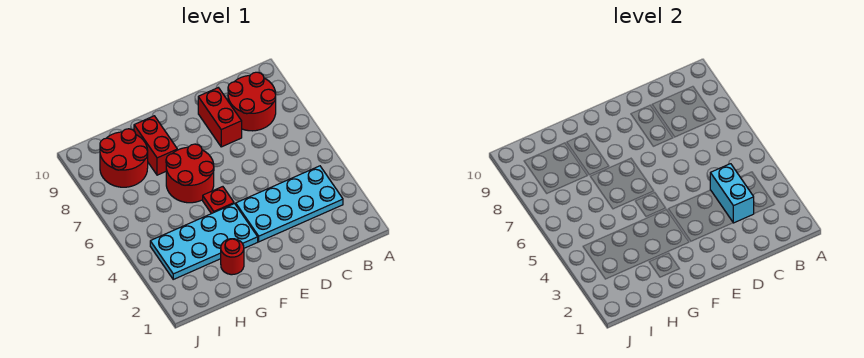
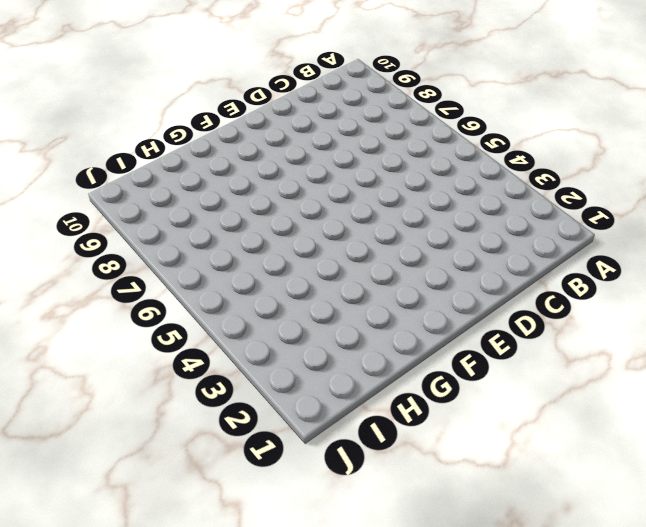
none -> cyan 2x4 plate [236,166,343,242]
none -> red 2x2 round brick [228,72,276,131]

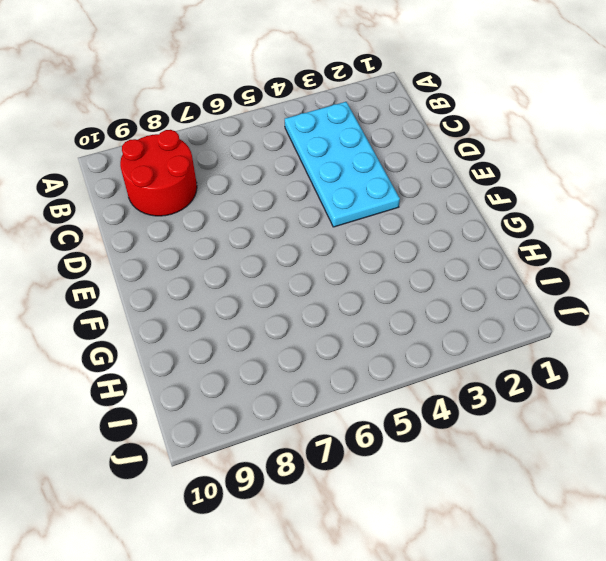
none -> red 1x2 brick [198,88,242,147]
none -> cyan 2x4 plate [150,204,258,279]

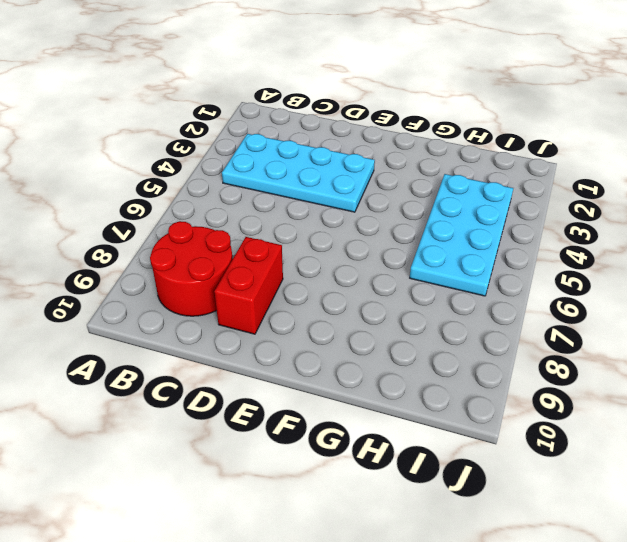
cyan 2x4 plate [410,174,513,296] -> cyan 2x4 plate turned to [150,204,258,279]
none -> red 1x1 plate [203,187,234,214]
none -> red 2x2 round brick [166,144,214,203]

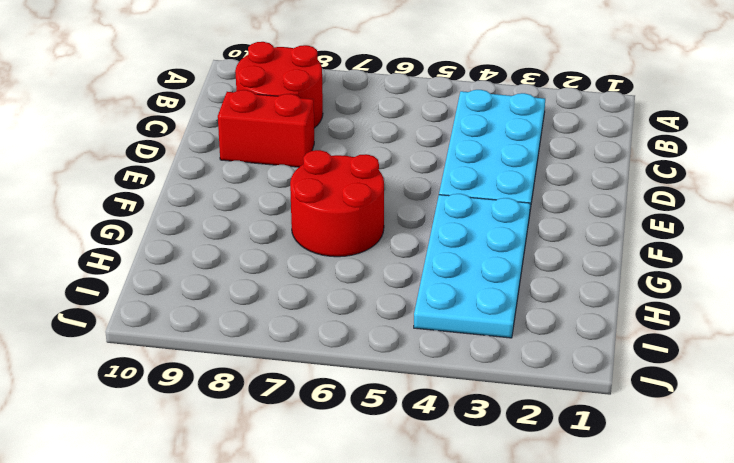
none -> red 1x1 plate [203,187,234,214]
none -> red 1x1 round brick [221,239,244,275]

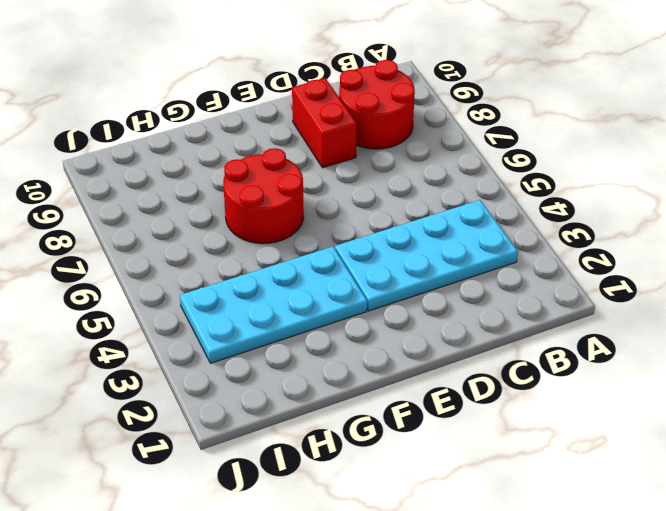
none -> red 1x1 plate [203,187,234,214]
none -> red 1x1 round brick [221,239,244,275]

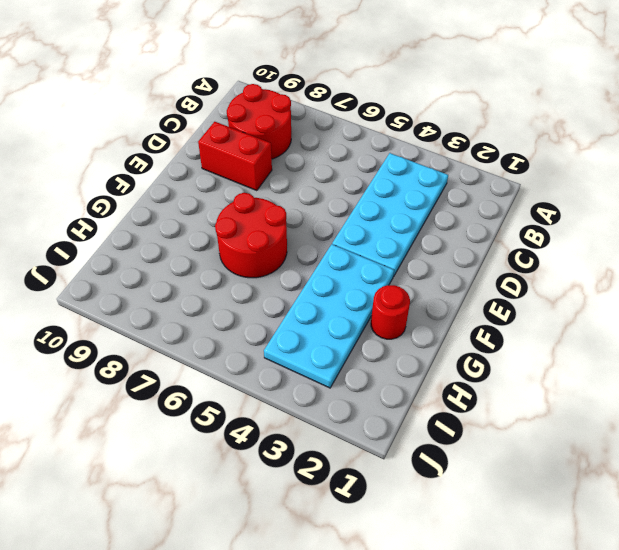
none -> red 1x1 plate [203,187,234,214]
none -> red 1x2 brick [134,116,177,175]

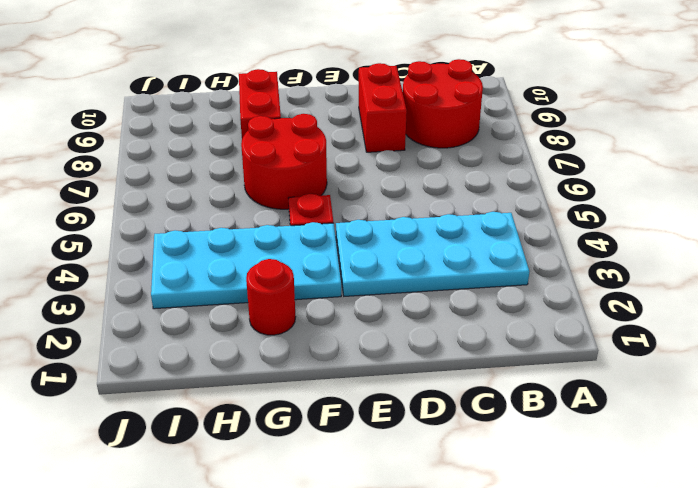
none -> red 2x2 round brick [100,129,148,187]
none -> cyan 1x2 brick [710,164,754,223]

